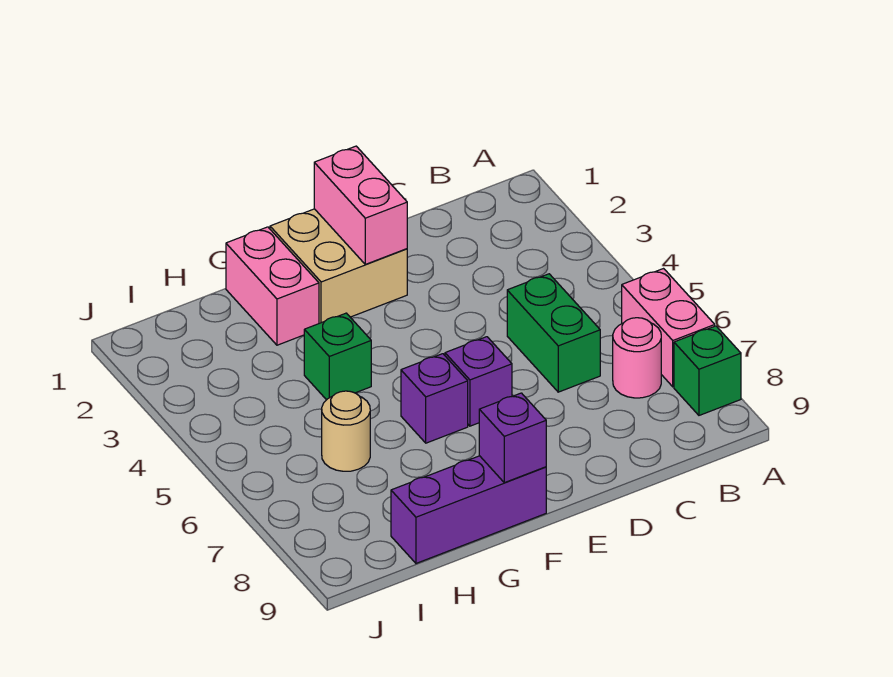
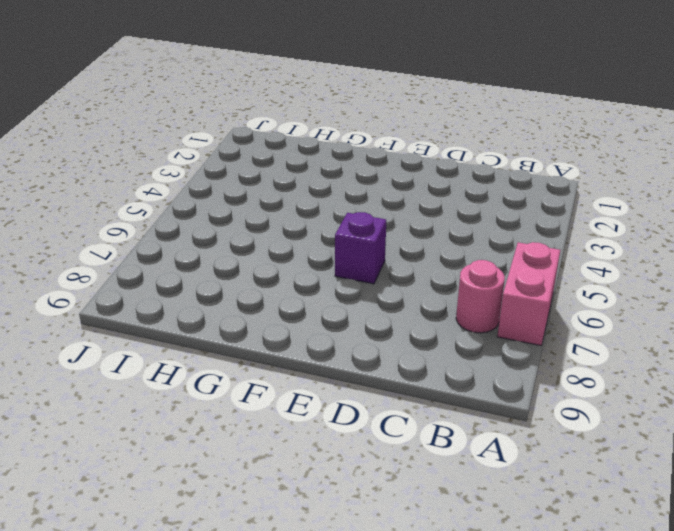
none -> green 1x1 brick [674,326,741,415]
none -> green 1x2 brick [507,274,600,392]
none -> tan 2x2 brick [270,209,407,323]

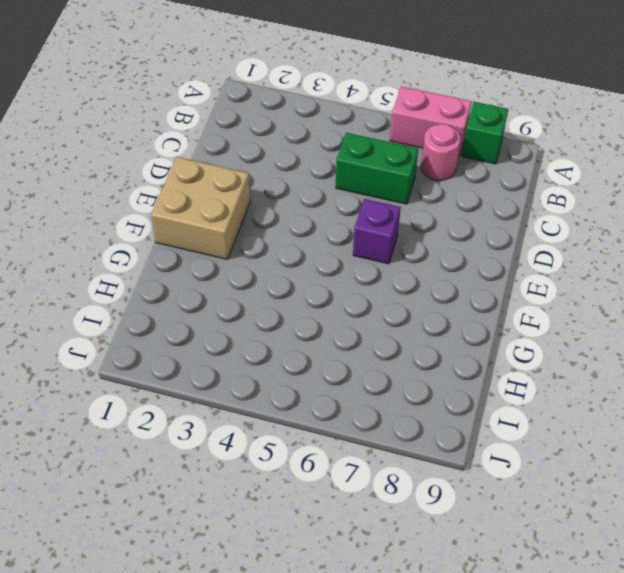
none -> purple 1x1 brick [401,354,468,443]
none -> purple 1x3 brick [391,456,546,563]
none -> pink 1x2 brick [226,227,319,345]

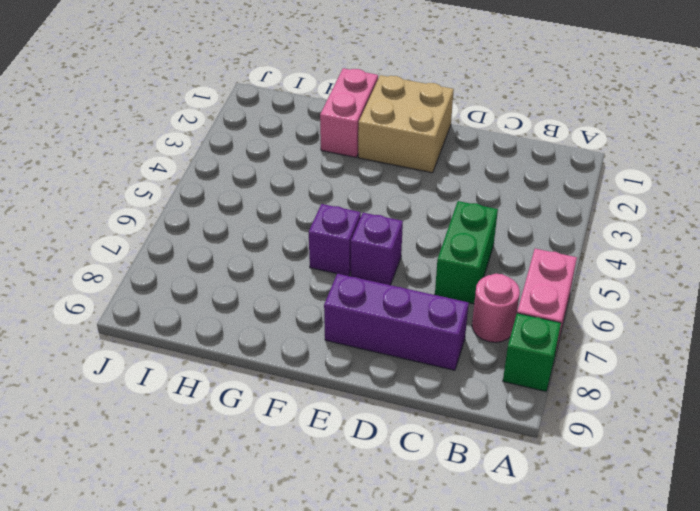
purple 1x3 brick [324,274,469,370] -> purple 1x3 brick moved to [391,456,546,563]
none -> green 1x1 brick [304,313,371,400]
none -> tan 1x1 round brick [322,391,370,471]
none -> pink 1x2 brick [314,146,407,264]

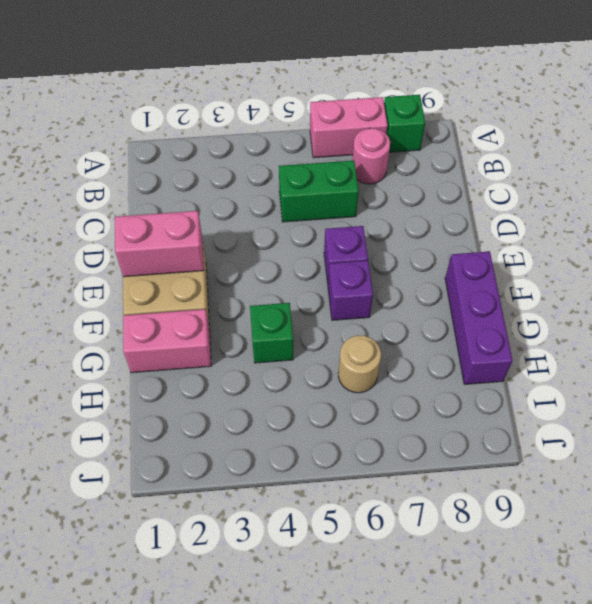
none -> purple 1x1 brick [479,393,546,483]

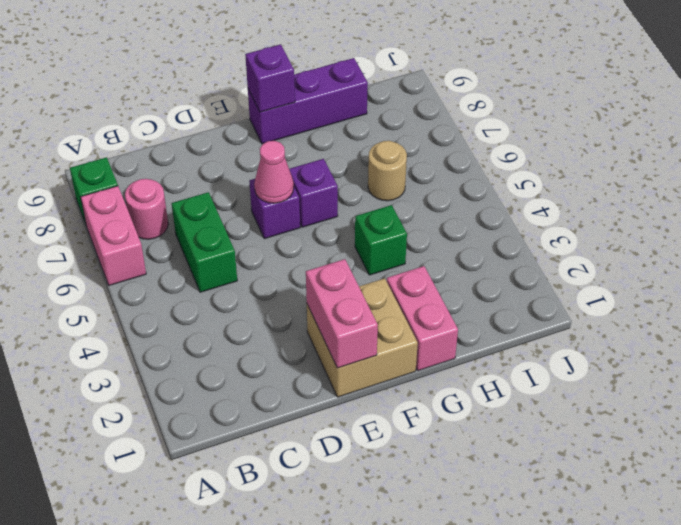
pink 1x1 cone [254,141,294,203] -> none

